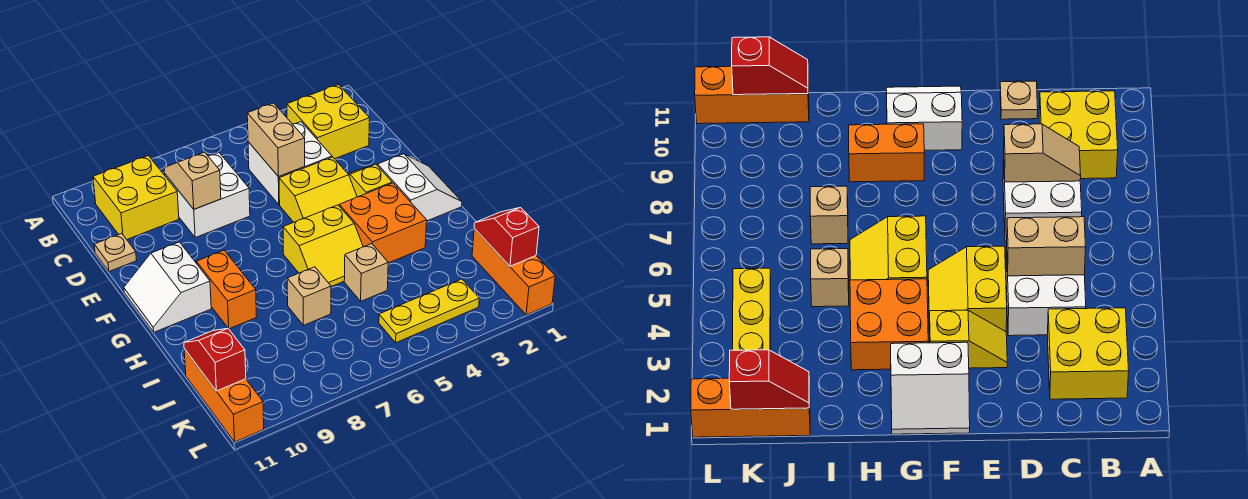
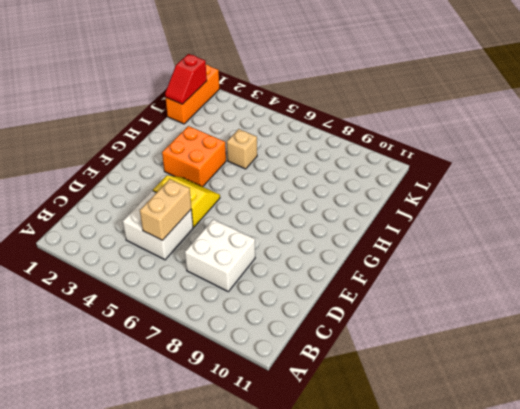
none -> yellow 2x2 brick [287,85,370,159]
none -> yellow 2x2 brick [93,156,179,239]
none -> tan 1x1 plate [94,234,137,271]

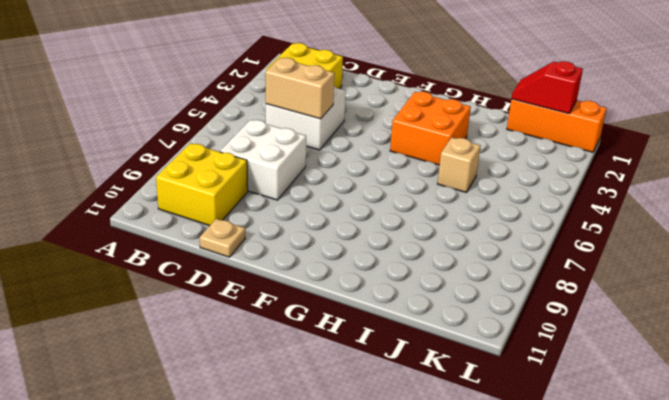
none -> yellow 1x2 slope [348,164,392,197]
none -> yellow 2x2 slope [279,157,357,222]
none -> white 2x2 slope [378,154,462,221]

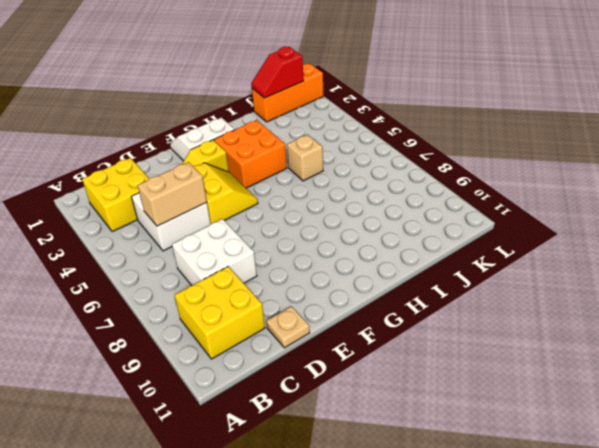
none -> white 2x2 slope [124,242,211,332]
none -> yellow 2x2 slope [283,205,363,287]
none -> orange 1x2 brick [196,250,256,329]

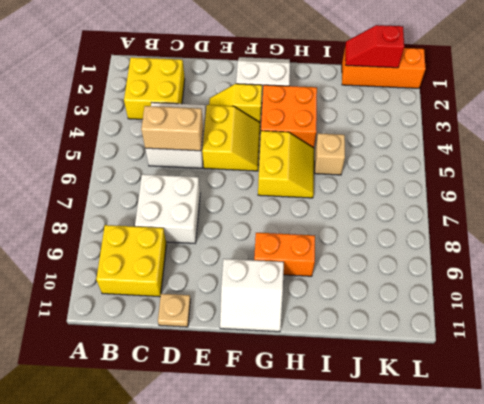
none -> tan 1x1 brick [287,267,331,325]
none -> orange 1x3 brick [184,349,264,442]
none -> yellow 1x3 plate [379,279,479,343]

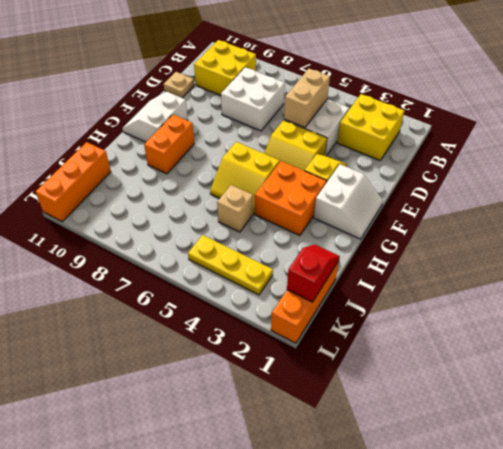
none -> tan 1x1 brick [287,267,331,325]
none -> tan 1x2 slope [164,152,221,209]
none -> red 1x2 slope [184,328,246,391]

